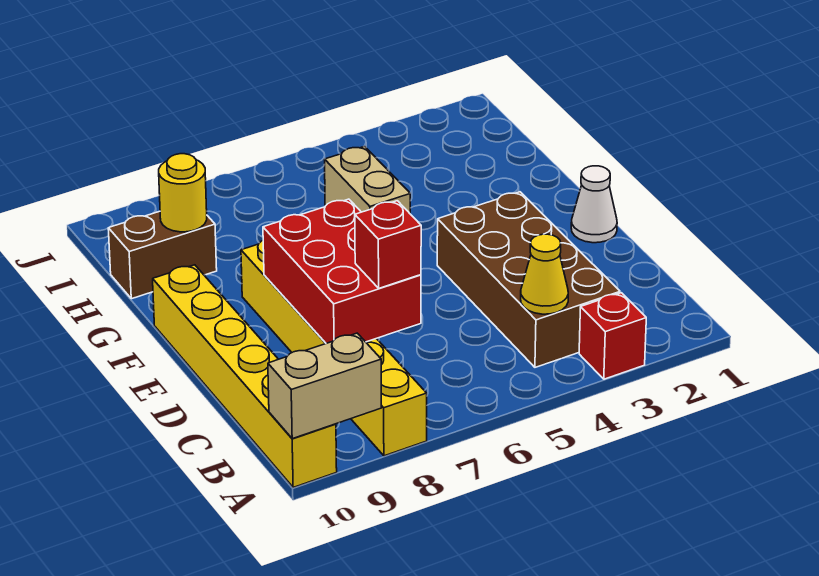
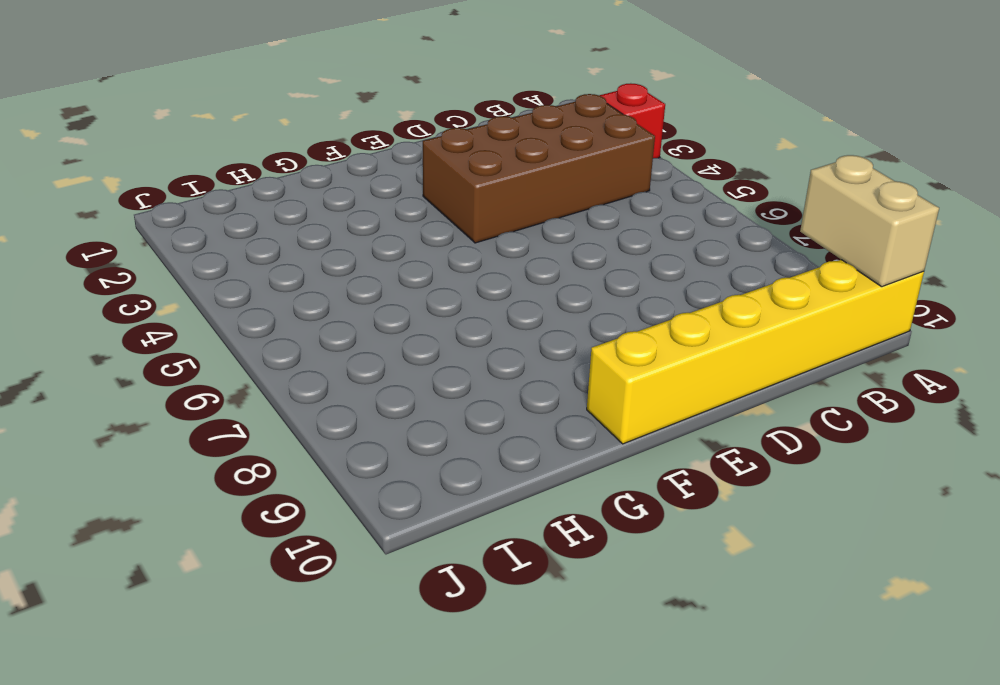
none -> yellow 1x6 brick [241,241,427,456]
none -> white 1x1 cone [571,166,617,243]
none -> tan 1x2 brick [325,146,410,213]

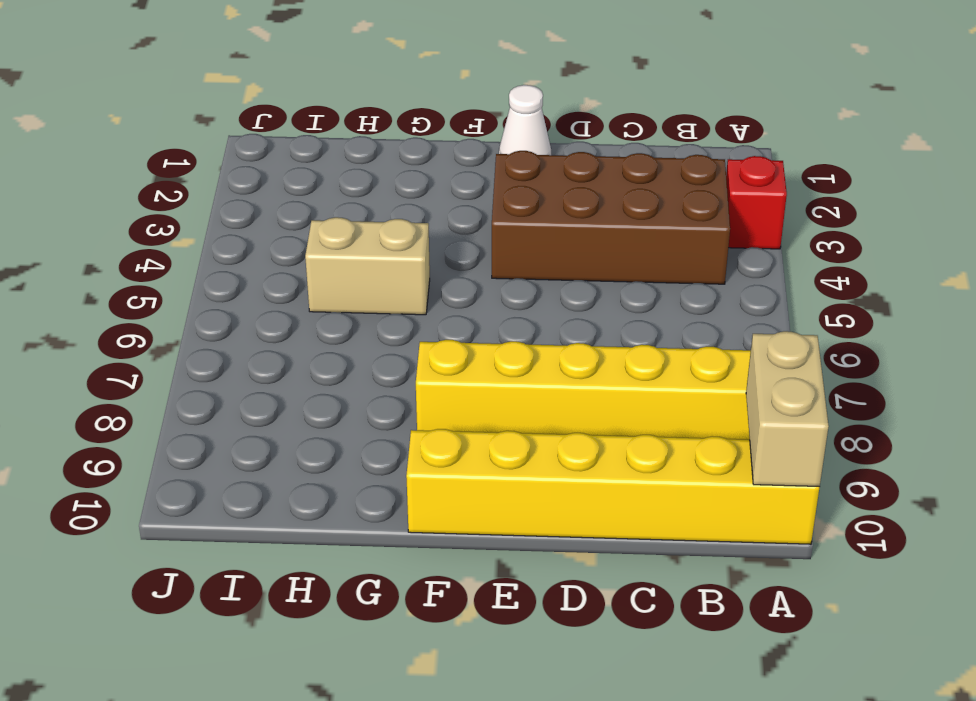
none -> brown 1x2 brick [108,211,217,299]
none -> yellow 1x1 cone [521,234,568,314]
none -> red 2x3 brick [263,199,421,343]

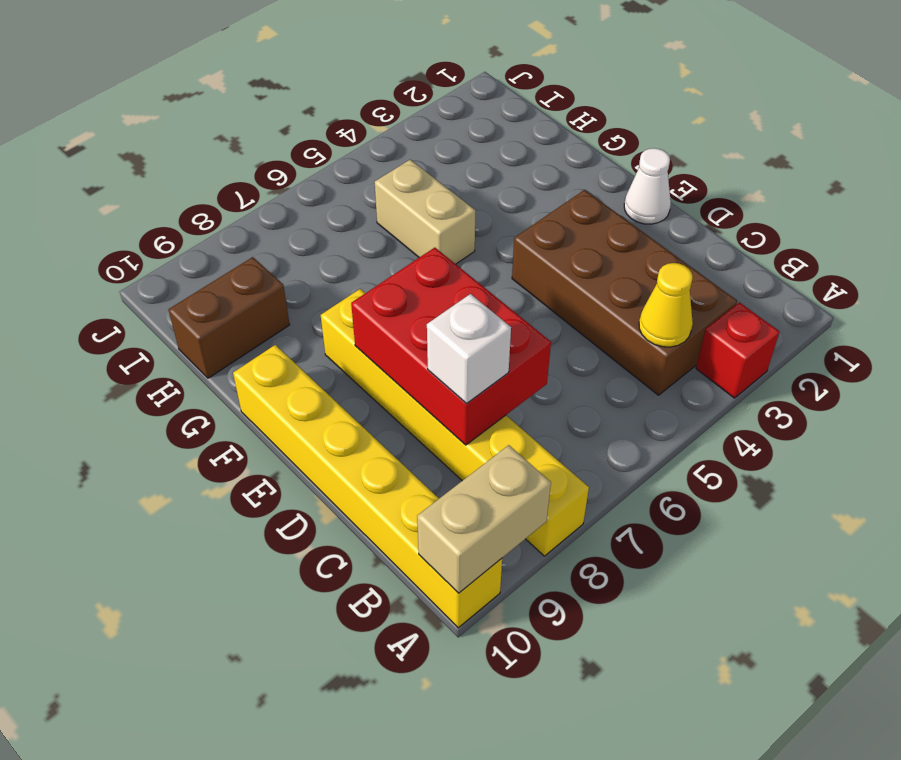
white 1x1 brick [427,294,511,403] -> none
none -> yellow 1x1 round brick [159,154,207,232]
none -> red 1x1 brick [355,201,421,288]

